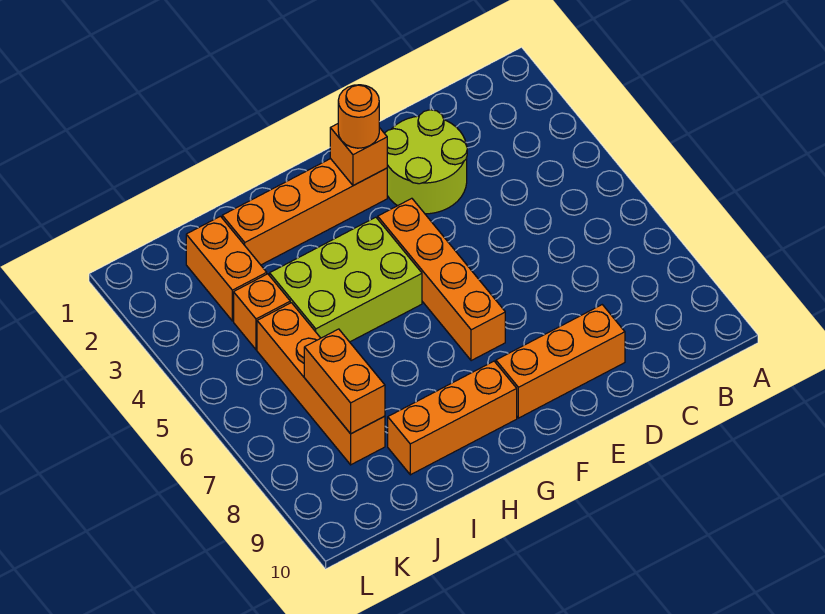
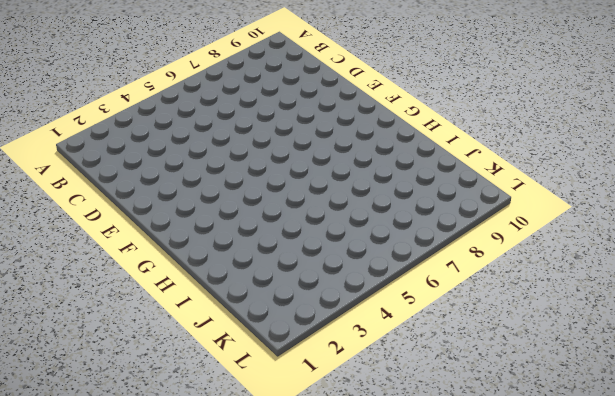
none -> lime 2x2 round brick [384,110,467,214]
none -> orange 1x3 brick [496,305,625,418]
none -> orange 1x4 brick [222,159,387,265]

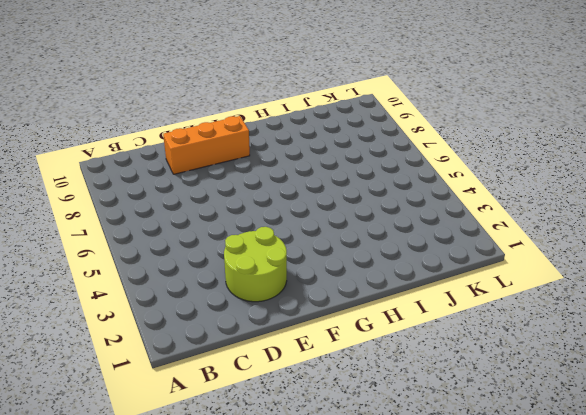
none -> orange 1x4 brick [222,159,387,265]
none -> orange 1x4 brick [378,198,505,361]
none -> lime 2x3 brick [270,217,422,342]

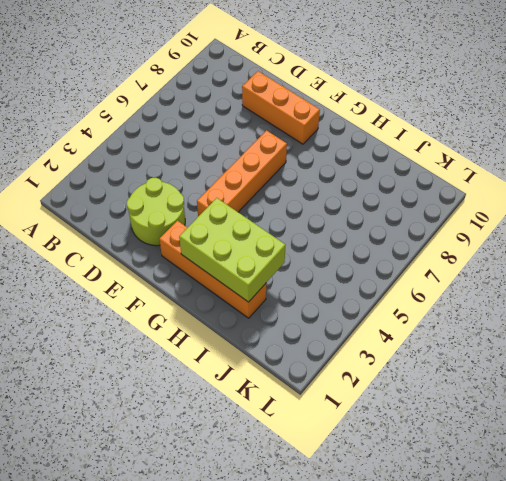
lime 2x3 brick [179,198,285,302] -> lime 2x3 brick moved to [270,217,422,342]
none -> orange 1x3 brick [388,361,517,475]
none -> orange 1x2 brick [186,216,267,321]
none -> orange 1x1 brick [234,274,290,350]

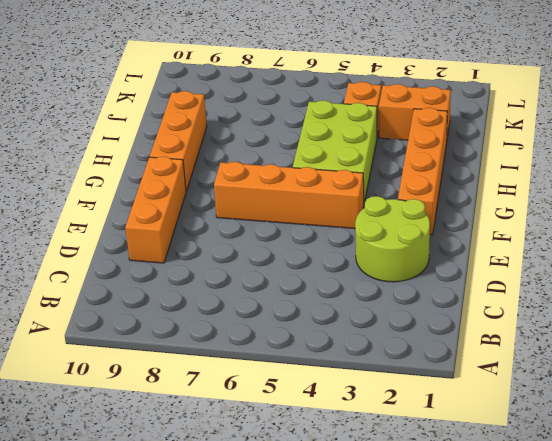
none -> orange 1x4 brick [257,303,385,465]
none -> orange 1x1 brick [330,124,387,186]
none -> orange 1x2 brick [304,329,385,434]

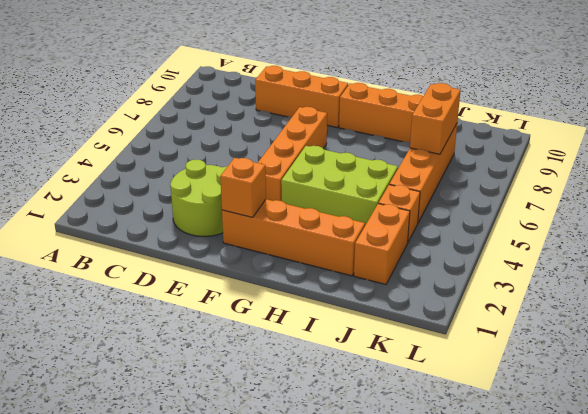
none -> orange 1x1 round brick [338,85,379,148]

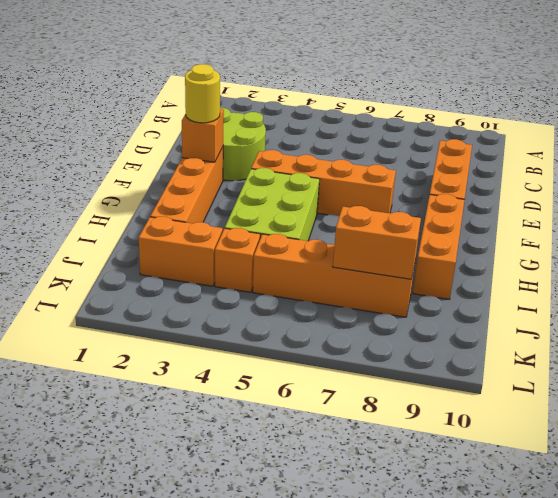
yellow 1x1 round brick [185,64,220,123] -> orange 1x1 round brick [338,85,379,148]

